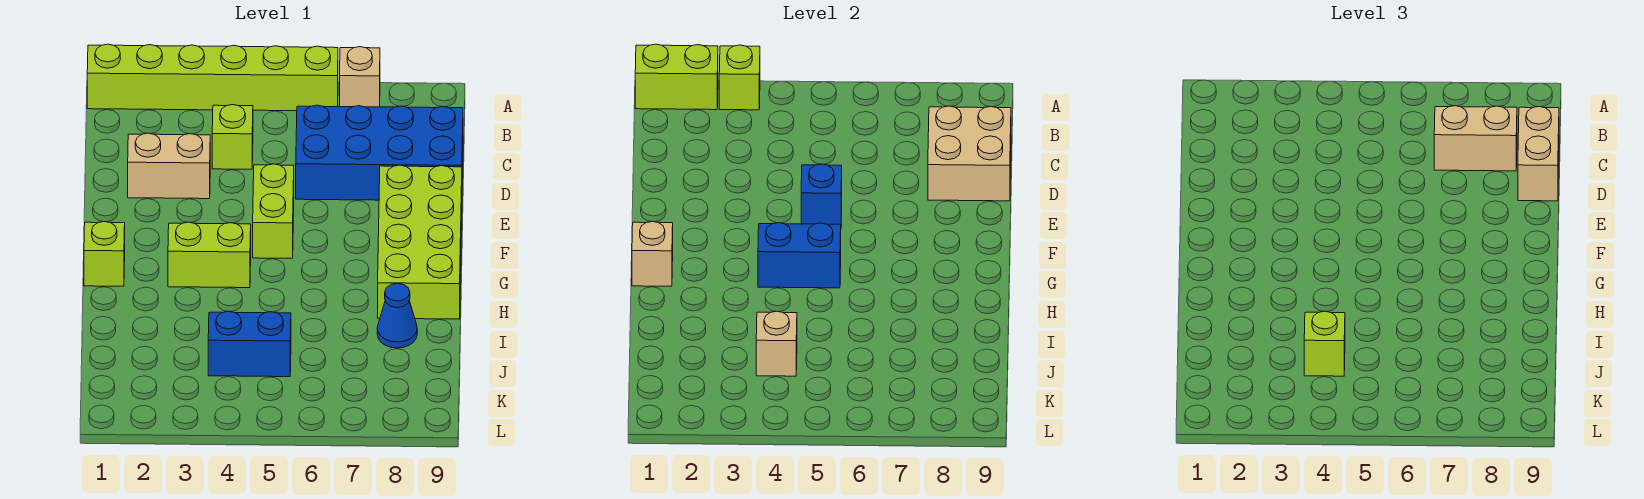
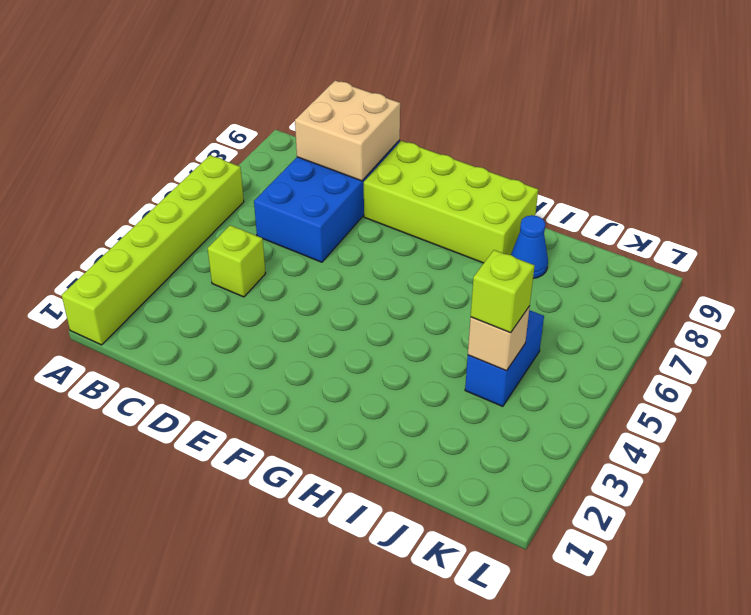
none -> tan 1x1 brick [340,47,380,107]
none -> tan 1x2 brick [128,133,210,199]
none -> lime 1x2 brick [253,164,294,258]

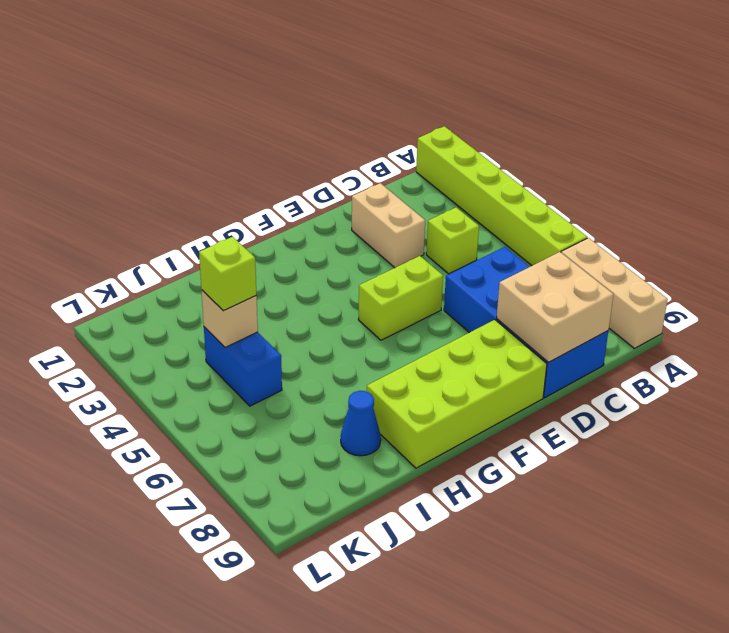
tan 1x3 brick [561,238,668,348] -> tan 1x1 brick [340,47,380,107]
none -> lime 1x1 brick [84,222,125,286]
none -> lime 1x2 brick [168,222,251,288]
none -> lime 1x2 brick [635,44,718,110]

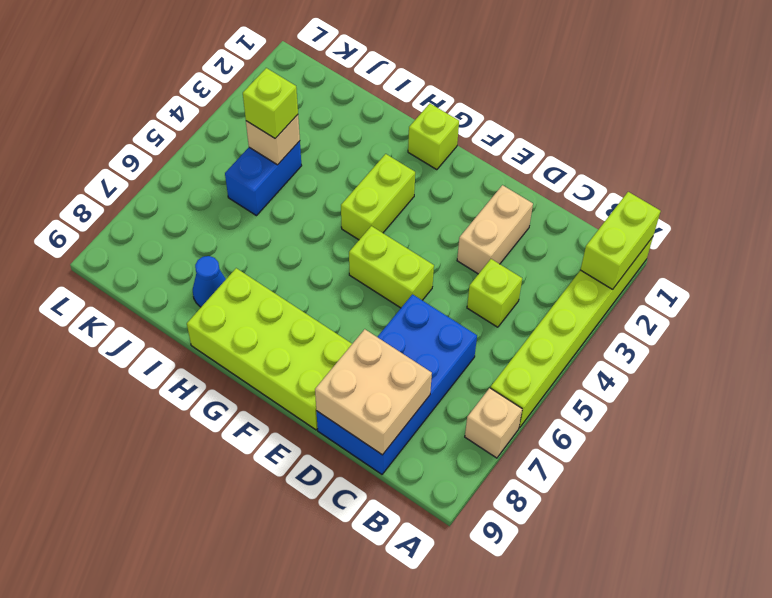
none -> lime 1x1 brick [719,45,760,110]
none -> blue 1x1 brick [801,164,842,225]
none -> tan 1x1 brick [632,222,673,286]

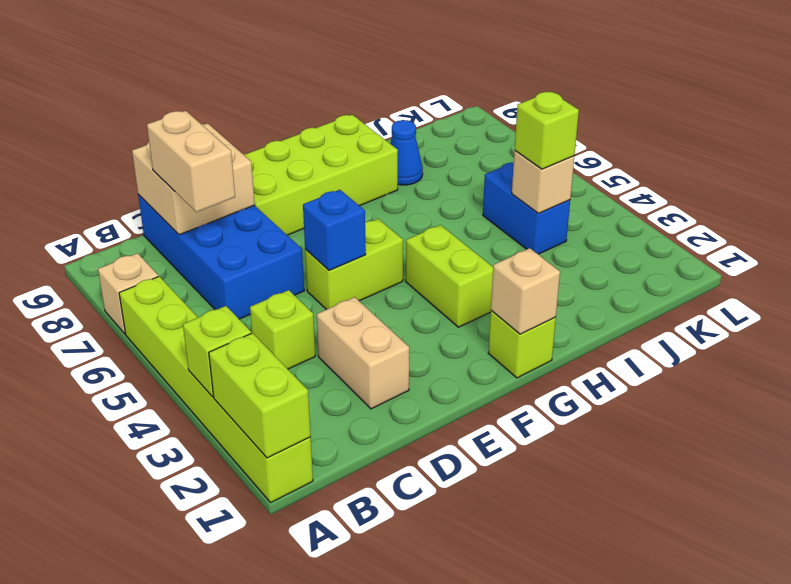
none -> blue 1x2 brick [758,223,841,288]
none -> tan 1x2 brick [1518,107,1559,201]

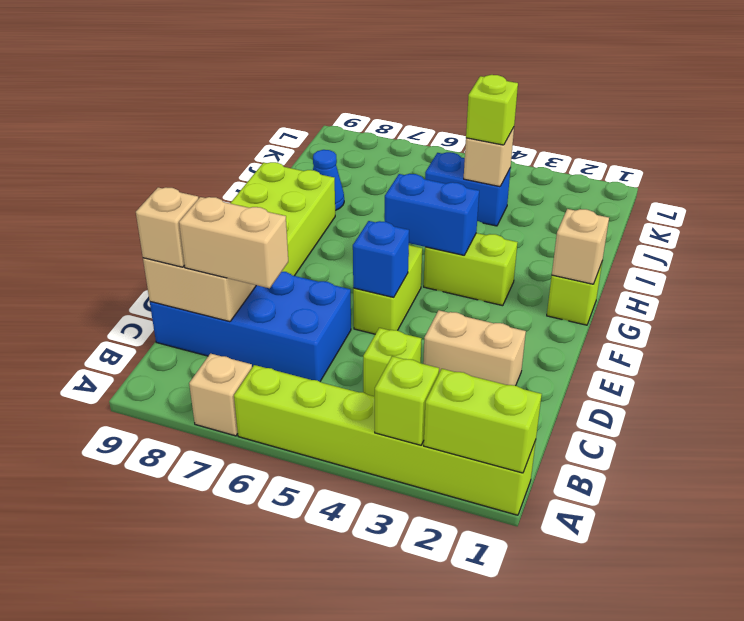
tan 1x1 brick [136,187,198,267] -> tan 1x2 brick [1518,107,1559,201]

